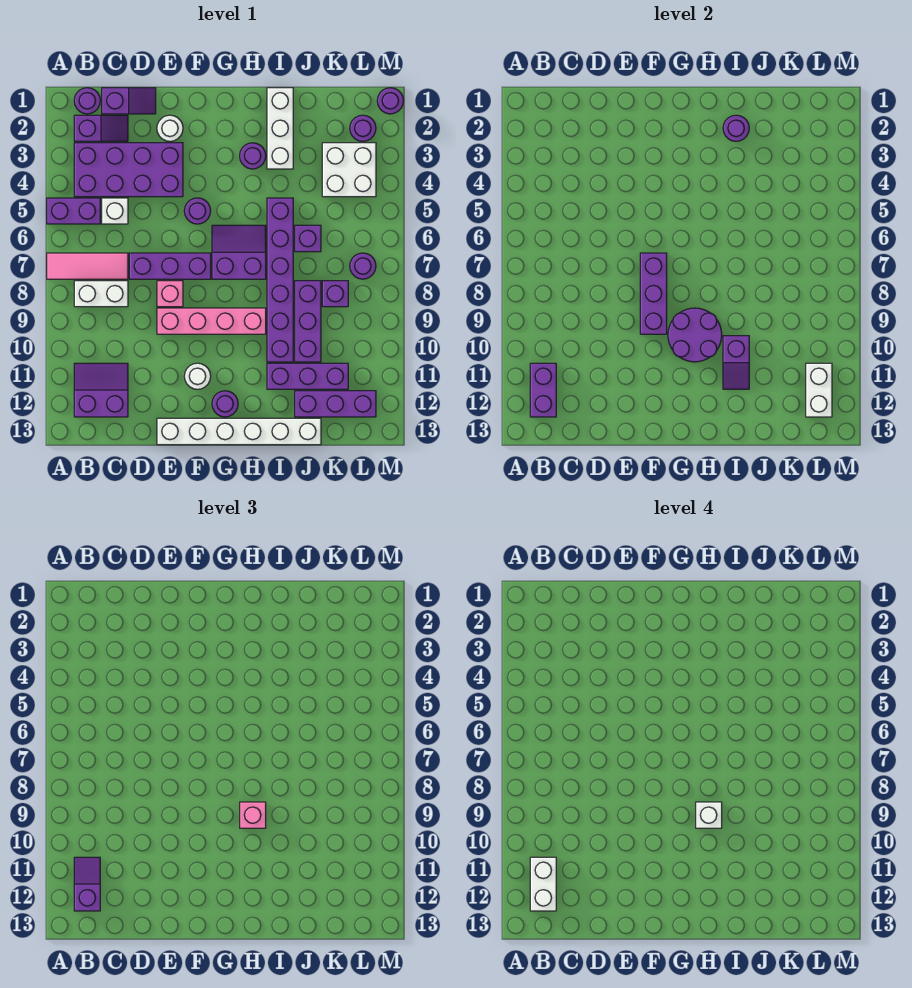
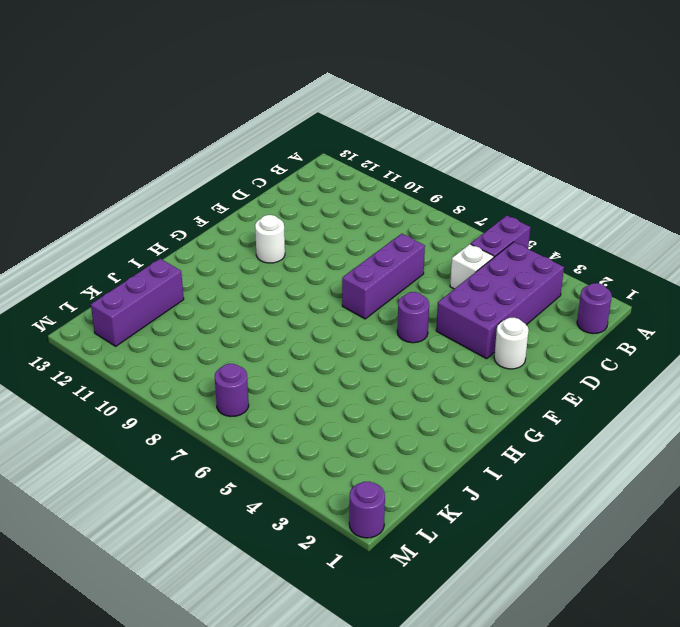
none -> pink 1x3 tile [47,253,128,279]
none -> purple 1x2 slope [74,115,128,141]
none -> white 1x2 brick [74,281,128,307]
none -> purple 2x2 slope [74,363,128,417]

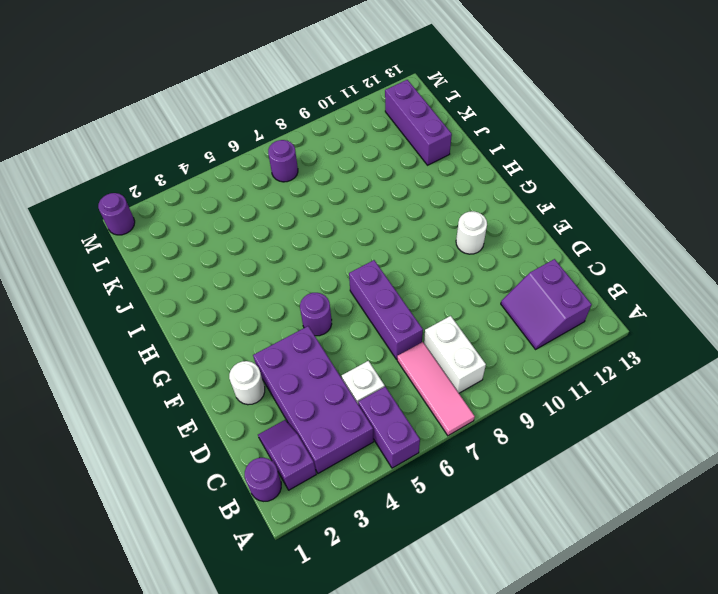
none -> purple 1x2 slope [102,88,156,114]
none -> pink 1x1 brick [157,281,183,307]
none -> pink 1x4 brick [157,308,266,334]
none -> white 1x6 brick [157,418,321,445]

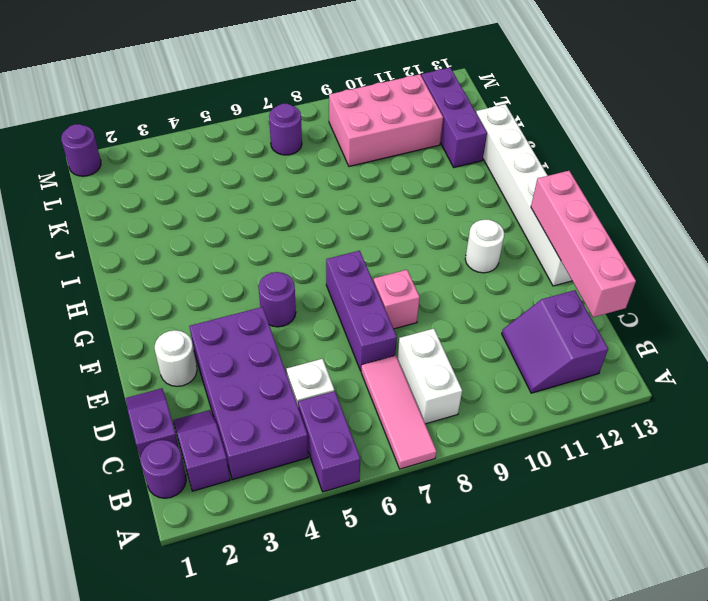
pink 1x4 brick [531,171,636,317] -> pink 1x4 brick moved to [157,308,266,334]
pink 2x3 brick [329,74,443,166] -> purple 1x3 brick [267,363,348,389]
none -> purple 2x2 slope [212,225,266,279]
none -> purple 1x1 round brick [212,391,238,417]
none -> purple 1x1 round brick [240,143,266,169]
none -> white 1x3 brick [267,88,293,169]

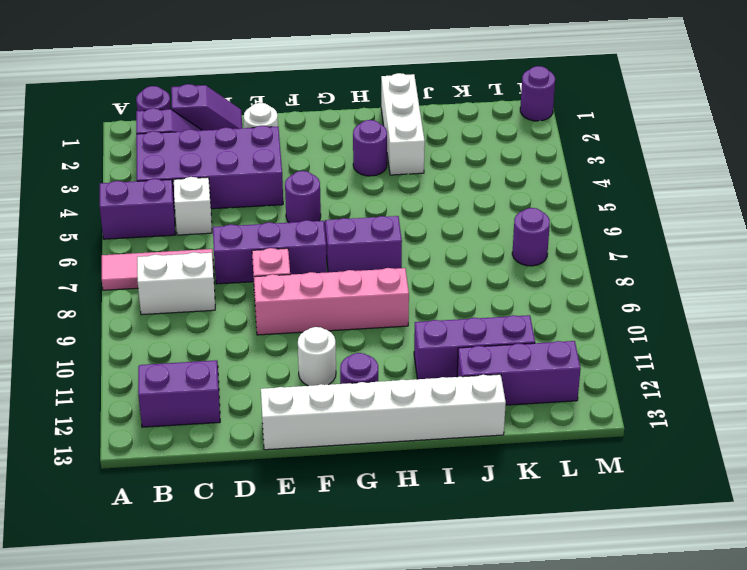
none -> purple 1x6 brick [267,198,293,362]
none -> purple 1x1 brick [295,225,321,252]
none -> purple 1x3 brick [295,281,321,362]
none -> white 2x2 brick [322,143,376,197]

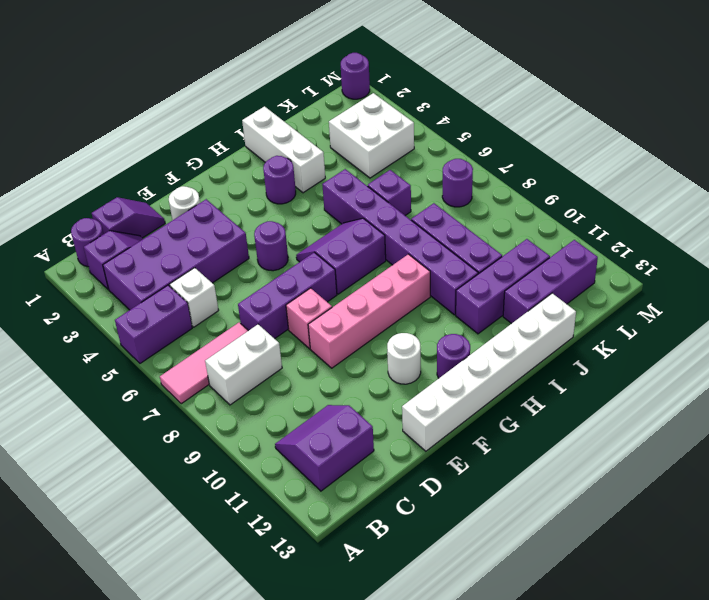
none -> purple 1x1 brick [322,281,348,307]
none -> purple 1x1 round brick [350,115,376,141]
none -> purple 1x2 brick [530,363,556,417]
none -> purple 1x3 brick [640,253,667,334]

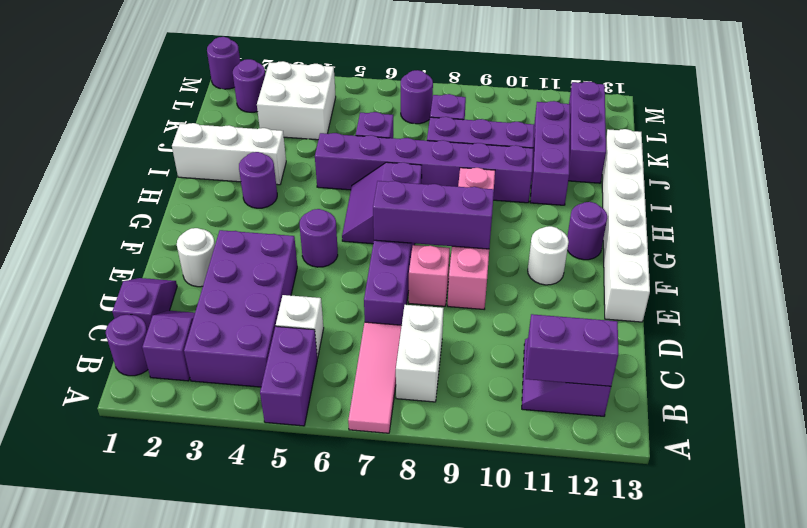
none -> purple 2x2 round brick [668,308,722,362]
none -> purple 1x1 round brick [723,115,749,141]
none -> purple 1x2 slope [723,336,749,389]
none -> white 1x2 brick [806,363,832,417]

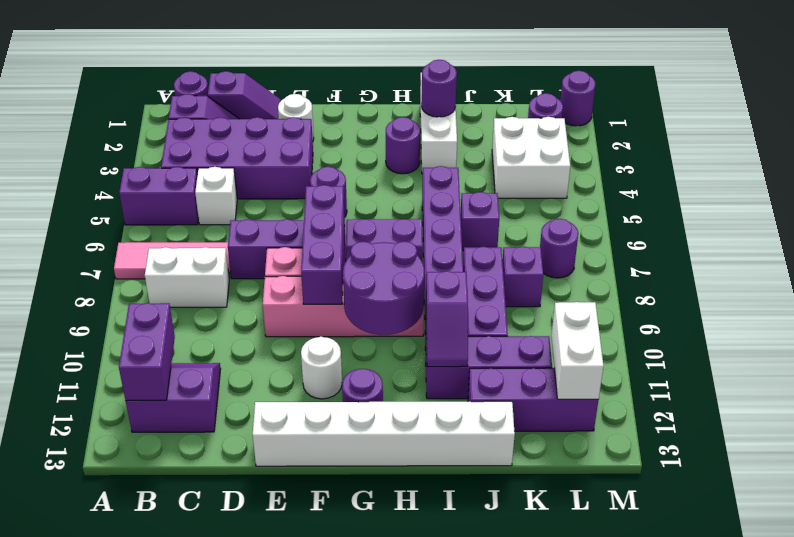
none -> purple 1x2 slope [74,857,100,911]
none -> pink 1x1 brick [240,802,266,828]
none -> white 1x2 brick [530,857,556,911]
none -> white 1x1 brick [696,802,722,828]

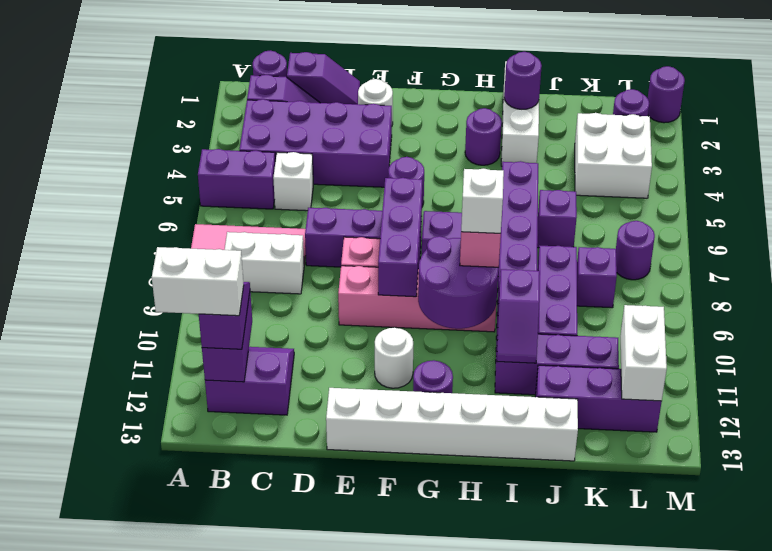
white 1x2 brick [152,247,244,316] -> white 1x2 brick turned to [530,857,556,911]

